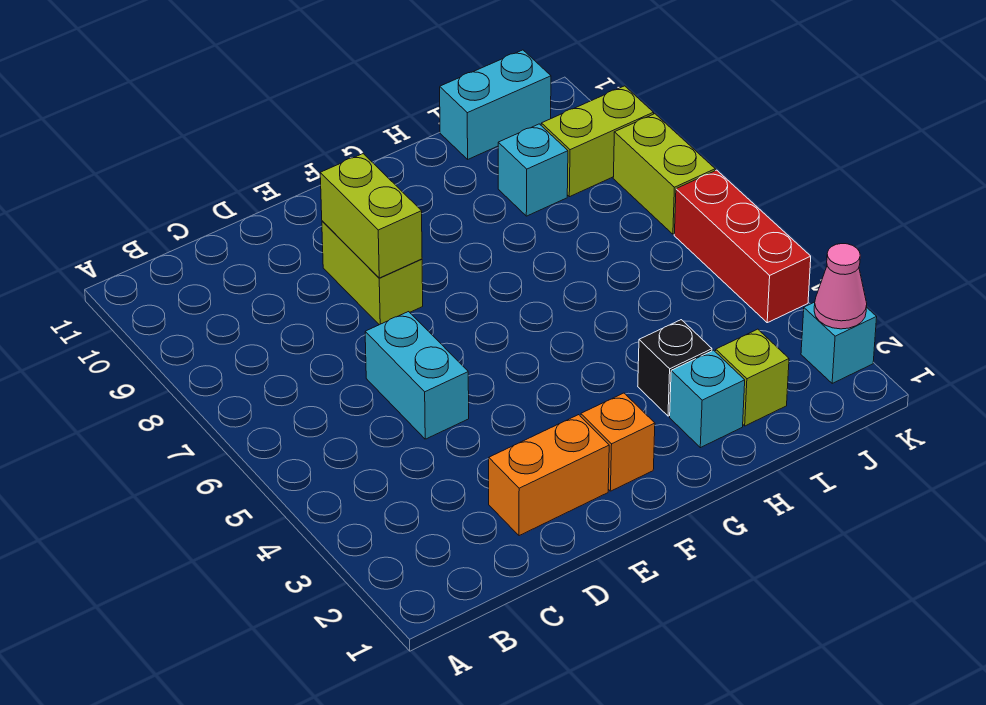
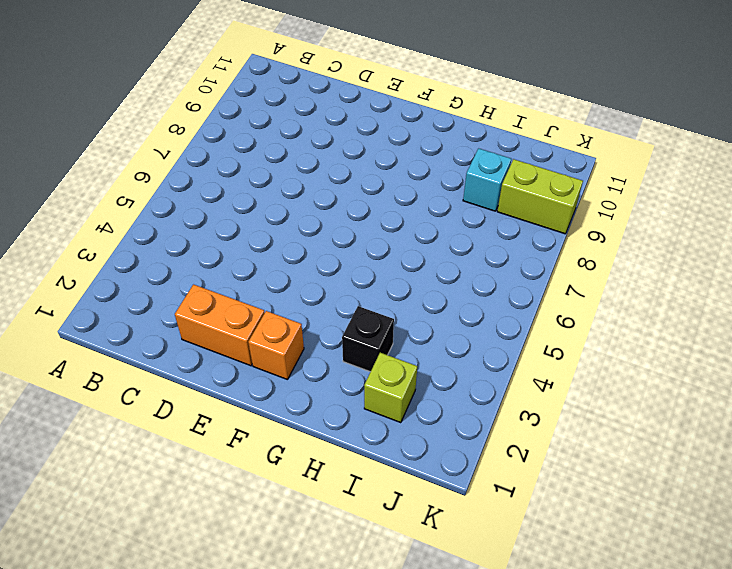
none -> cyan 1x2 brick [365,312,469,439]
none -> lime 1x2 brick [322,221,423,325]
none -> cyan 1x1 brick [670,350,745,448]

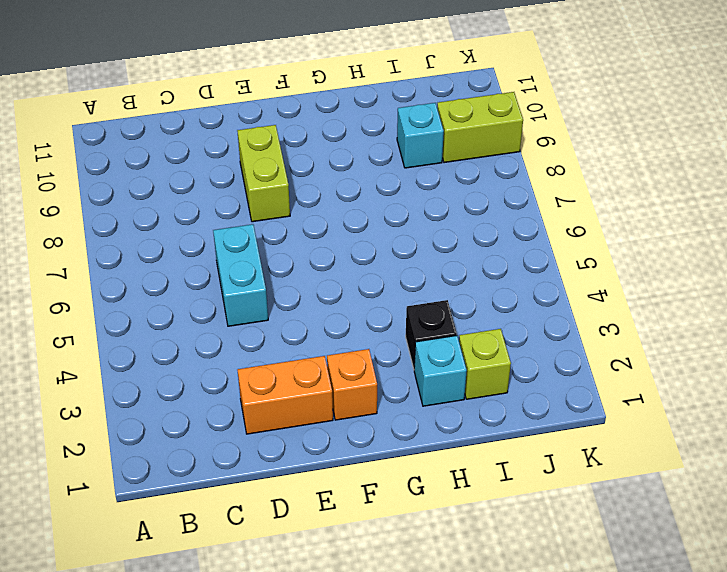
none -> cyan 1x2 brick [440,50,551,159]
none -> cyan 1x1 brick [801,302,877,383]
none -> red 1x3 brick [674,170,811,323]

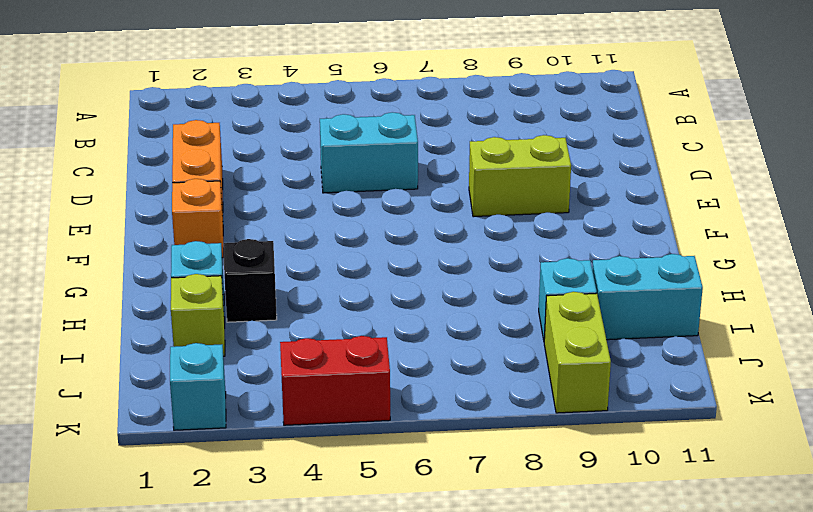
cyan 1x2 brick [592,254,703,340] -> cyan 1x2 brick turned to [440,50,551,159]
red 1x2 brick [280,336,390,425] -> red 1x3 brick [674,170,811,323]
none -> lime 1x2 brick [613,114,715,234]
none -> lime 1x2 brick [320,154,422,278]
none -> pink 1x1 cone [814,244,867,329]

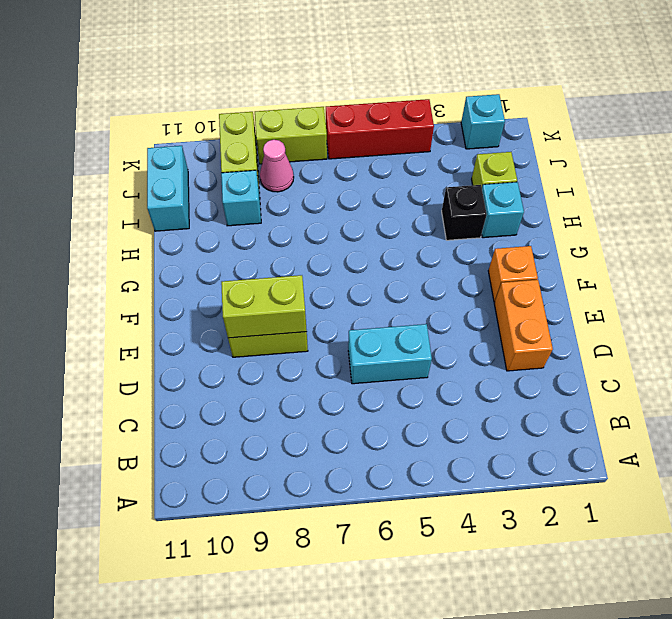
pink 1x1 cone [260,140,294,192] -> pink 1x1 cone moved to [814,244,867,329]

